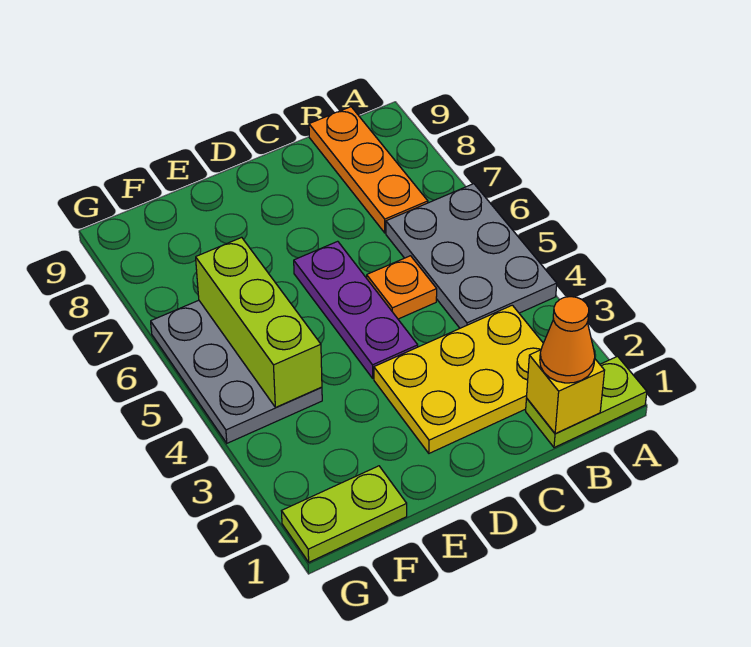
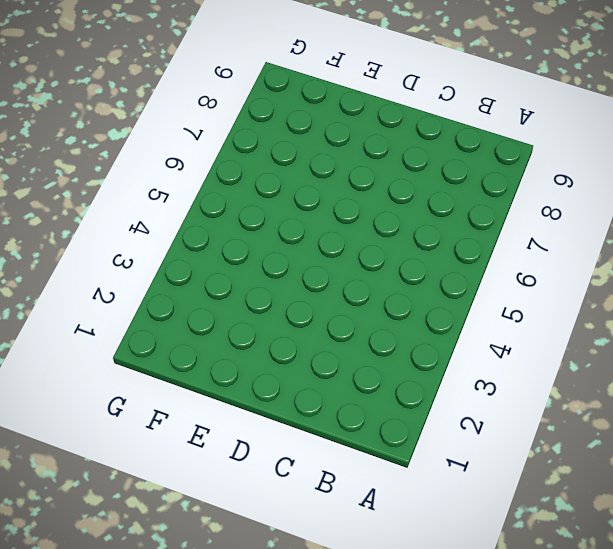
none -> lime 1x2 plate [526,356,647,448]
none -> grey 2x3 plate [386,184,557,328]

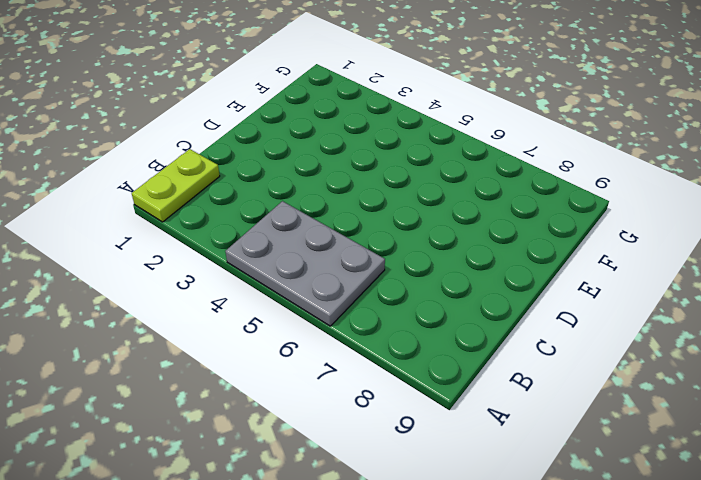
none -> yellow 2x3 plate [374,305,543,453]
none -> orange 1x3 plate [309,107,428,233]

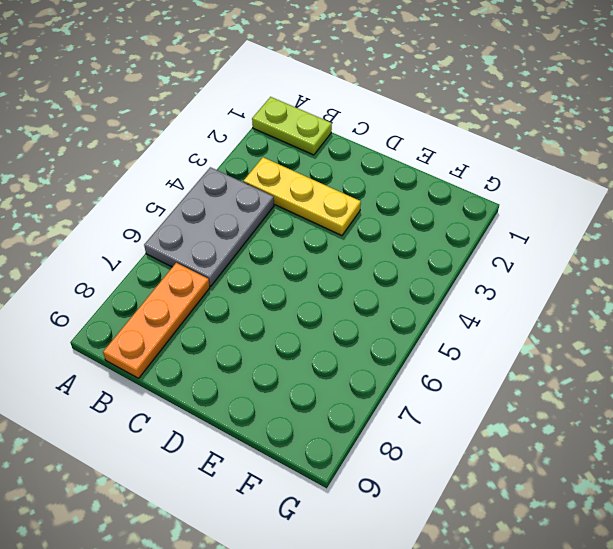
yellow 1x3 plate [243,157,361,236] -> yellow 2x3 plate [374,305,543,453]
none -> orange 1x1 plate [367,256,437,319]
none -> purple 1x3 plate [294,241,418,378]

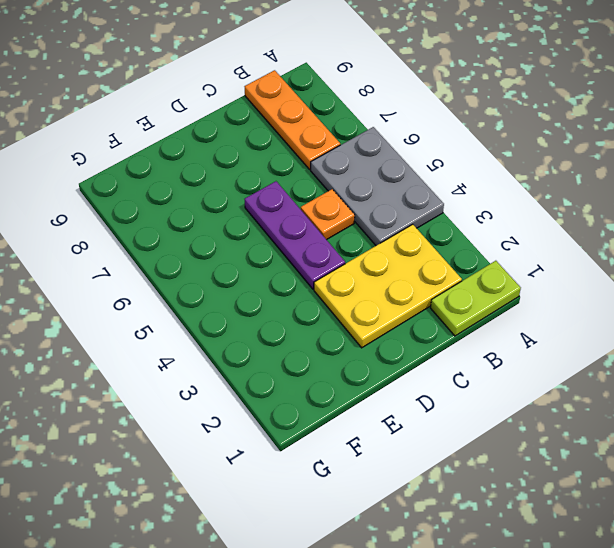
none -> lime 1x2 plate [282,466,407,562]
none -> grey 2x3 plate [151,300,322,443]

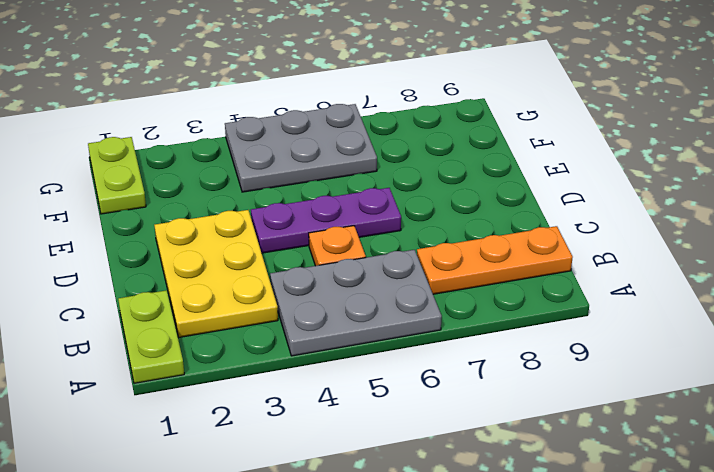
none -> yellow 1x1 brick [527,350,605,433]
none -> lime 1x3 brick [196,237,322,407]

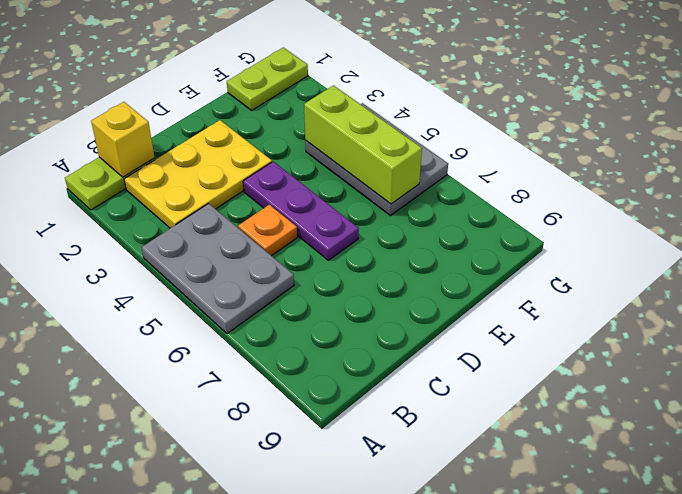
none -> orange 1x3 plate [309,107,428,233]
none -> orange 1x1 cone [540,297,595,383]

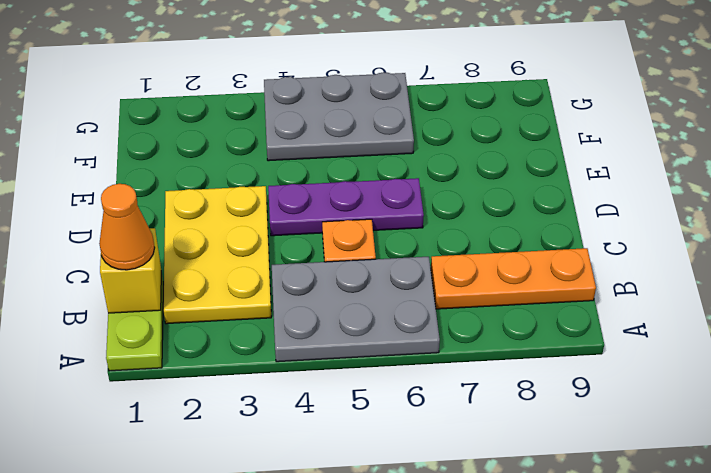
none -> lime 1x2 plate [282,466,407,562]
none -> lime 1x3 brick [196,237,322,407]

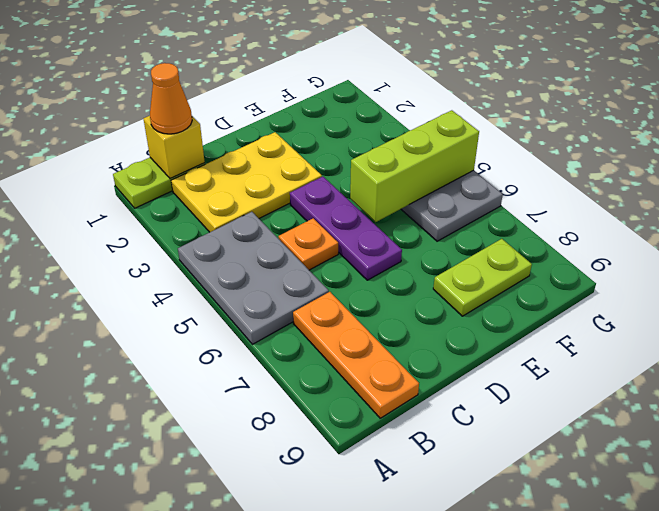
lime 1x3 brick [350,110,479,222] -> lime 1x3 brick turned to [196,237,322,407]
lime 1x2 plate [433,239,532,316] -> lime 1x2 plate moved to [282,466,407,562]

